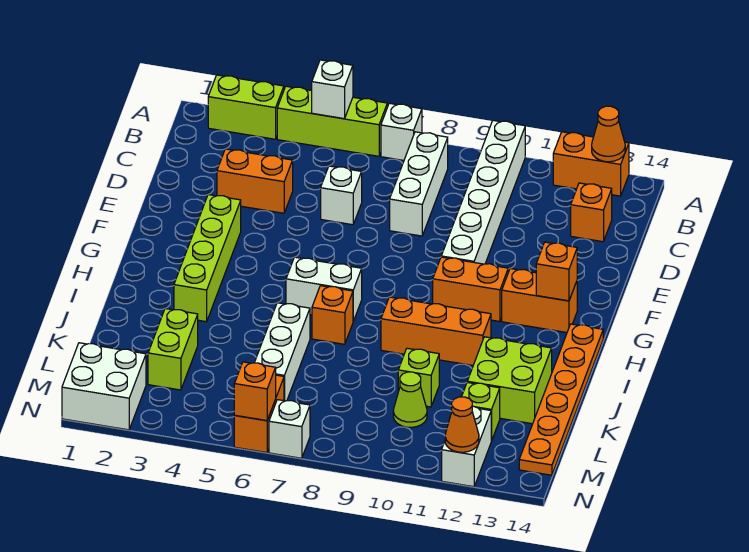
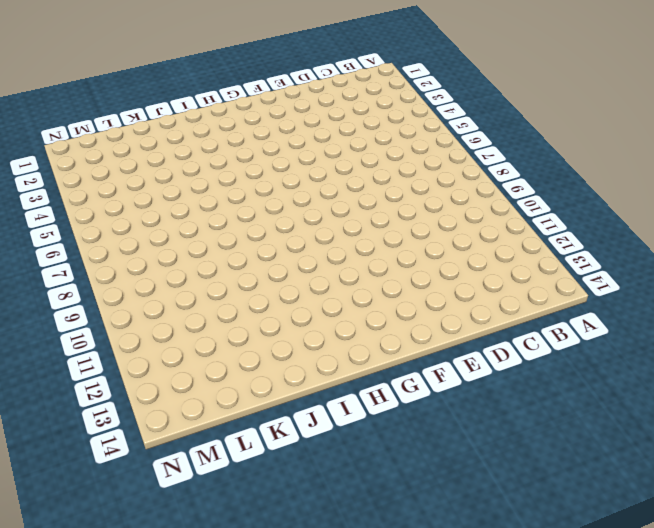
none -> lime 1x2 brick [208,75,284,139]
none -> lime 1x3 brick [277,86,387,156]
none -> white 1x1 brick [381,103,422,160]
none -> white 1x6 brick [441,120,525,264]

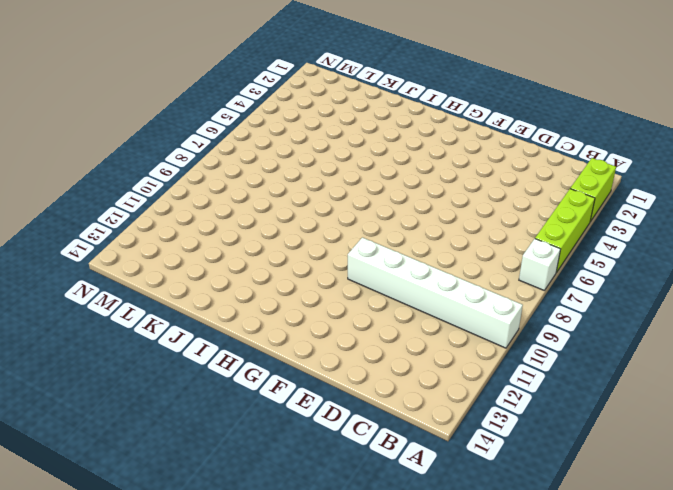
none -> orange 1x2 brick [553,132,629,196]
none -> white 1x3 brick [390,132,448,236]
none -> orange 1x1 brick [571,183,612,242]
none -> orange 1x2 brick [217,149,293,213]

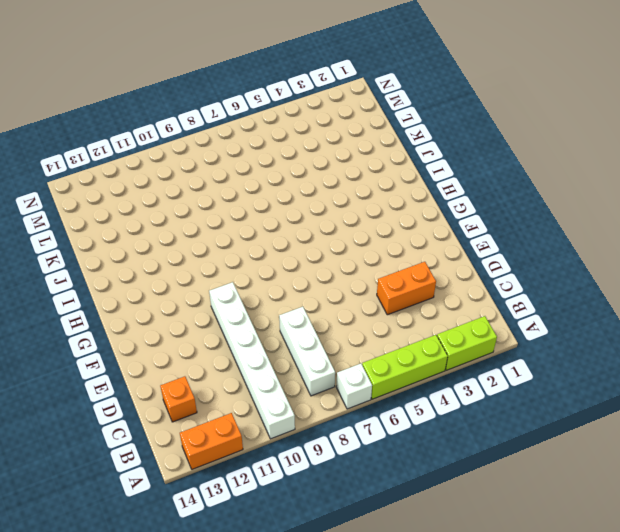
none -> white 1x1 brick [321,166,362,225]
none -> lime 1x4 brick [174,195,241,322]
none -> orange 1x2 brick [433,257,508,321]
none -> orange 1x2 brick [502,268,577,333]

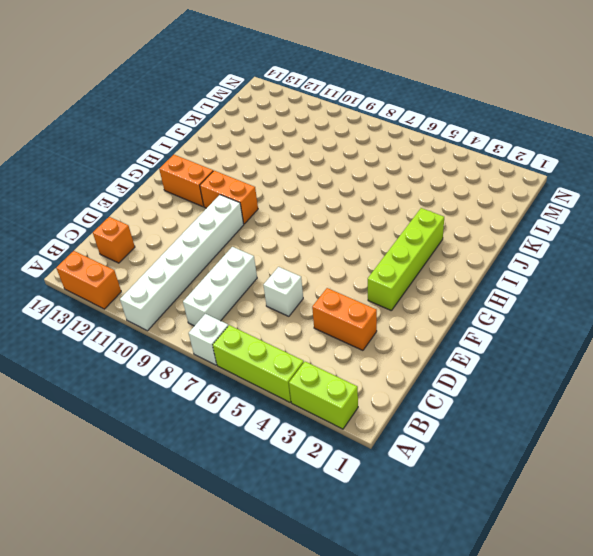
none -> white 1x2 brick [286,257,362,321]
none -> orange 1x6 plate [519,324,603,475]
none -> orange 1x1 brick [312,286,353,344]
none -> orange 1x3 brick [381,297,491,365]

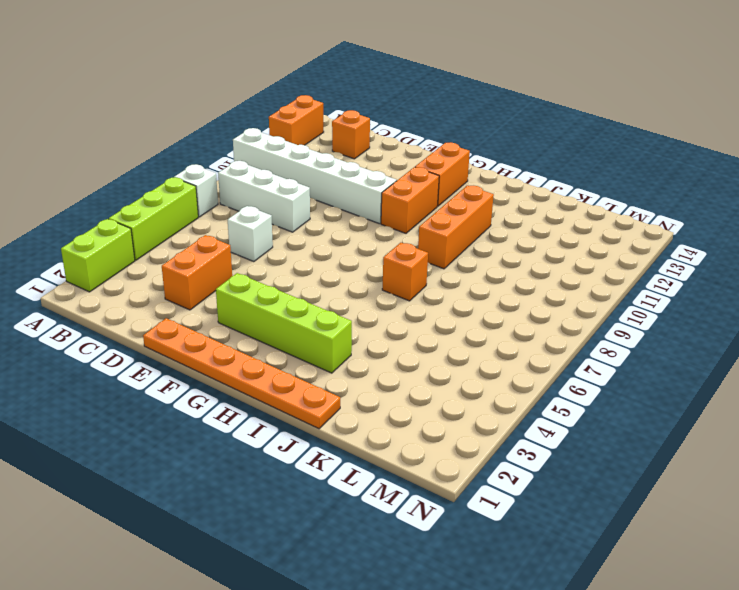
orange 1x6 plate [143,318,340,429] -> orange 1x6 plate moved to [519,324,603,475]
none -> white 1x2 brick [286,257,362,321]
none -> white 1x3 brick [255,303,310,401]
none -> lime 2x2 brick [467,337,552,424]
none -> lime 1x2 brick [148,309,198,390]

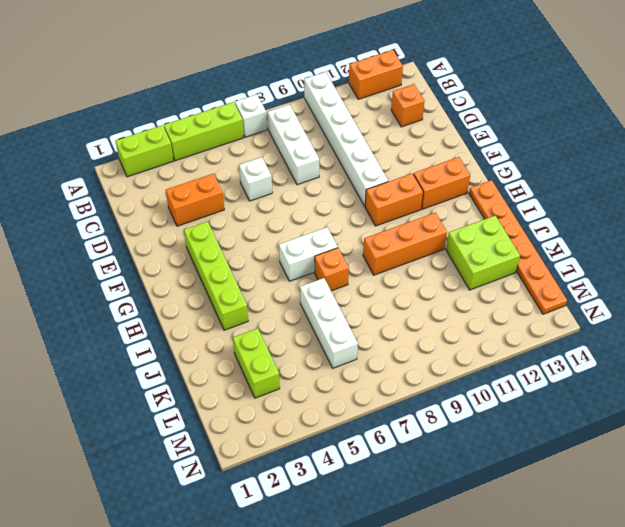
none -> lime 1x1 brick [398,348,439,407]
none -> lime 1x1 cone [393,372,427,427]
none -> lime 1x1 brick [462,382,500,441]
none -> white 2x2 brick [62,343,146,430]

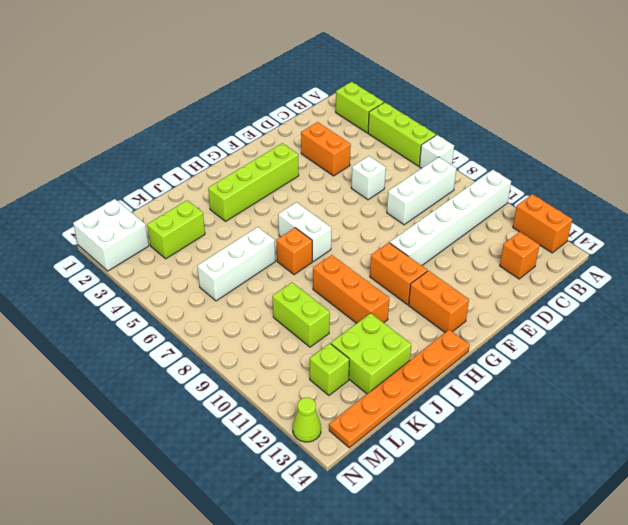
lime 1x2 brick [272,282,330,347] -> lime 1x1 brick [398,348,439,407]
lime 1x1 cone [293,398,321,442] -> lime 1x1 cone moved to [393,372,427,427]
none -> orange 1x2 brick [234,375,284,453]
none -> white 1x2 brick [442,406,491,487]
none -> white 1x1 brick [269,400,310,458]
none -> white 1x1 brick [312,60,353,119]

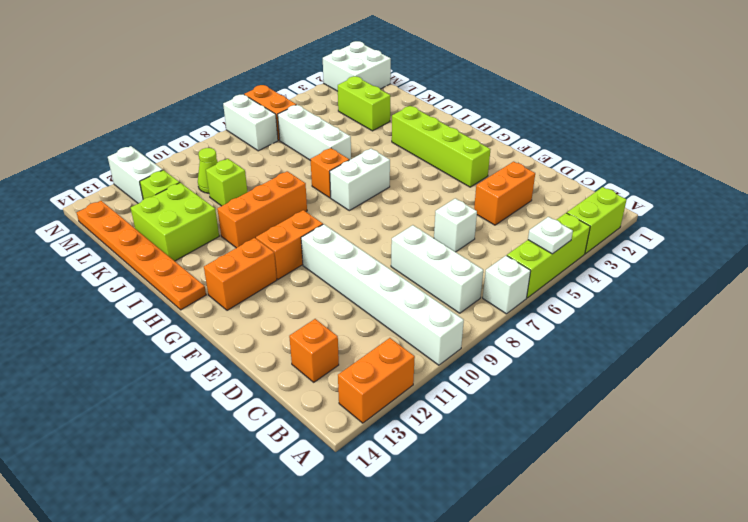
white 1x1 plate [528,217,573,254] -> white 1x1 brick [312,60,353,119]
white 1x2 brick [223,95,278,151] -> white 1x1 brick [269,400,310,458]
none -> orange 1x1 cone [592,106,625,162]
none -> orange 1x1 brick [536,242,577,301]
none -> orange 1x1 brick [234,362,276,421]
none -> orange 1x1 cone [445,397,479,452]

